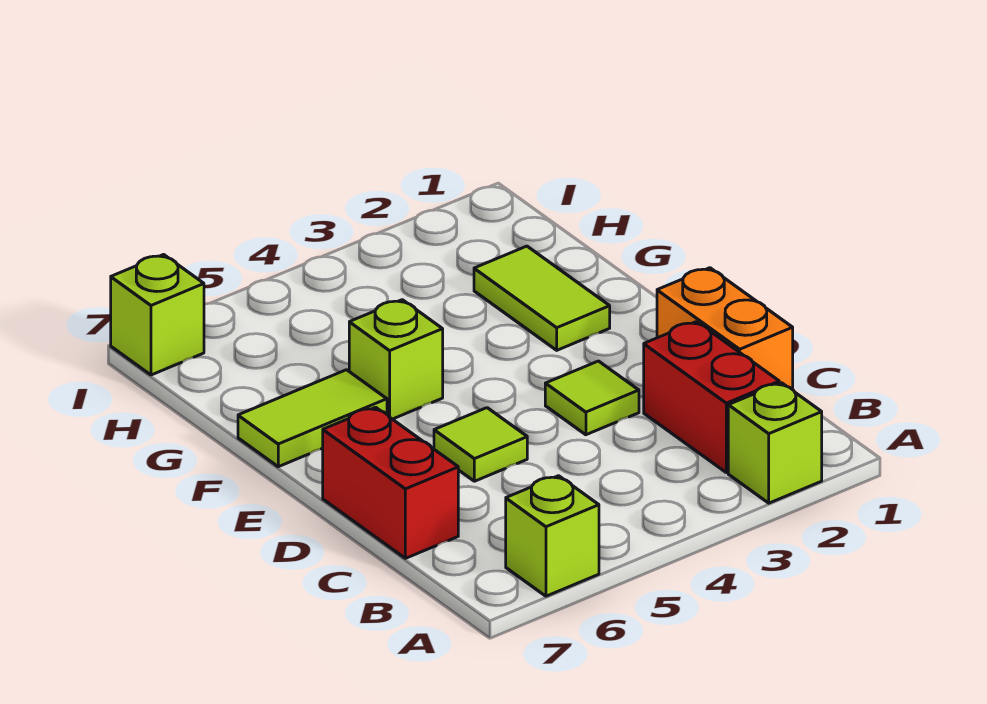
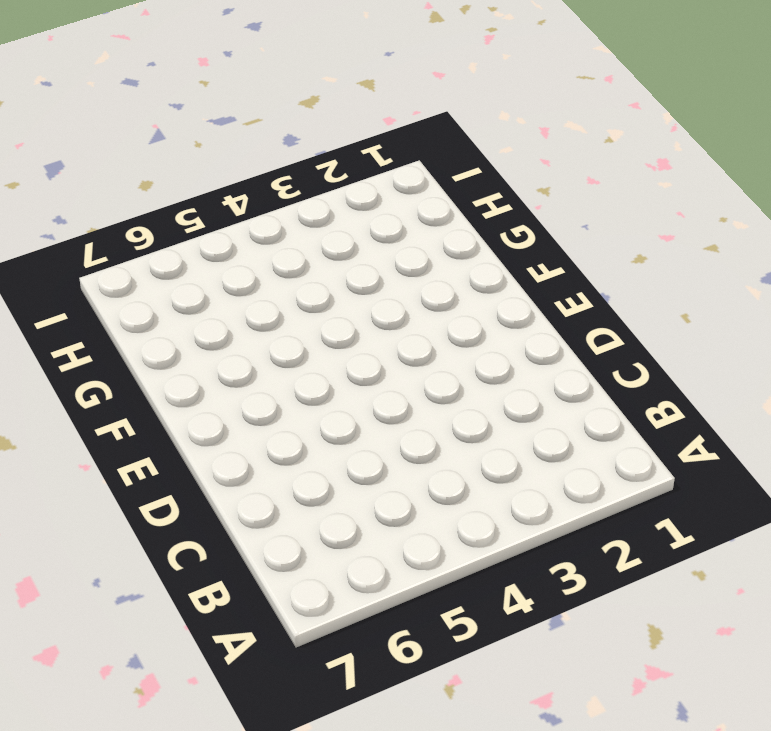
none -> lime 1x1 brick [728,383,822,503]
none -> lime 1x1 brick [506,476,599,596]

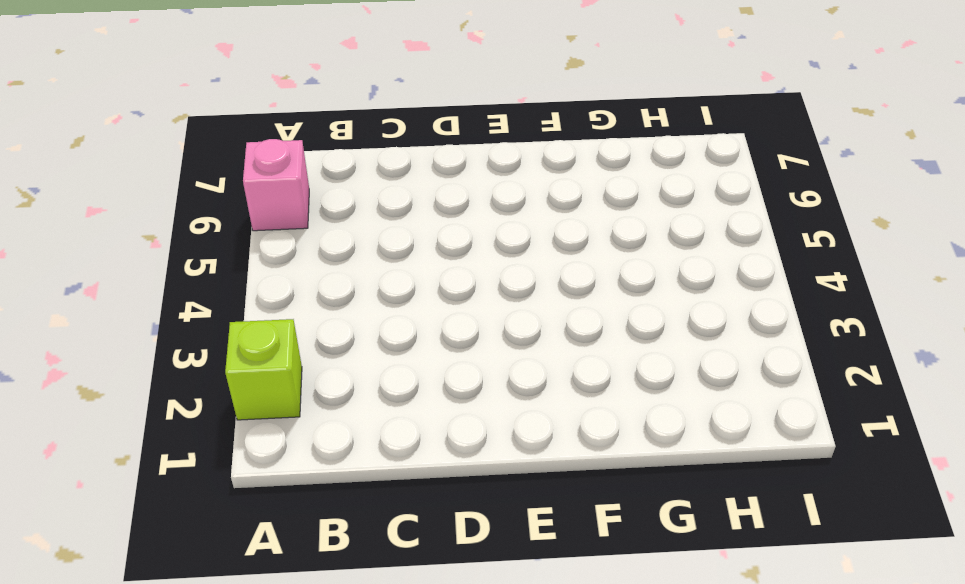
pink 1x1 brick [243,139,309,231] -> lime 1x1 brick [506,476,599,596]
none -> red 1x2 brick [644,322,779,473]
none -> orange 1x2 brick [657,268,793,390]

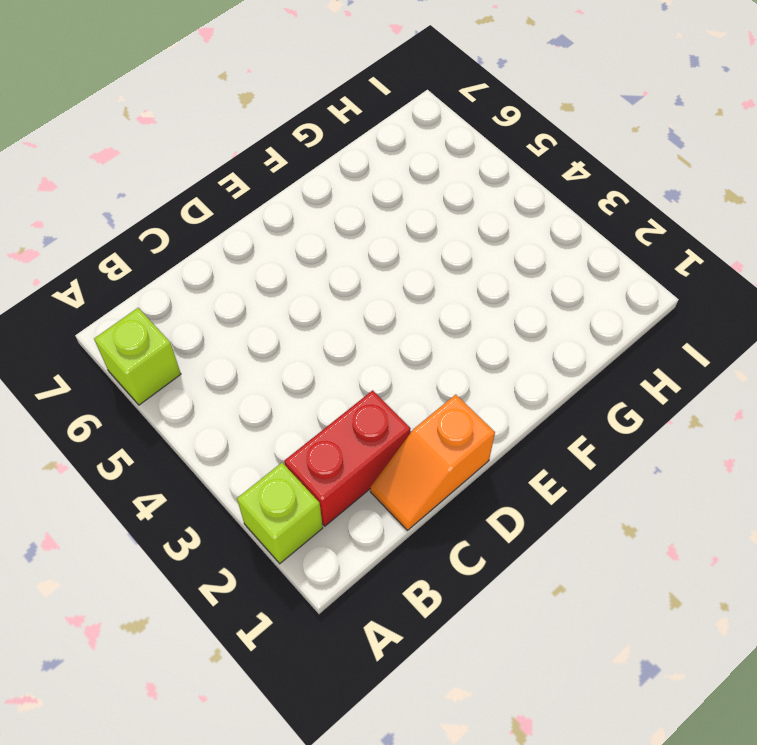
orange 1x2 slope [370,395,495,530] -> orange 1x2 brick [657,268,793,390]
none -> red 1x2 brick [323,407,458,558]
none -> lime 1x1 tile [545,361,639,435]

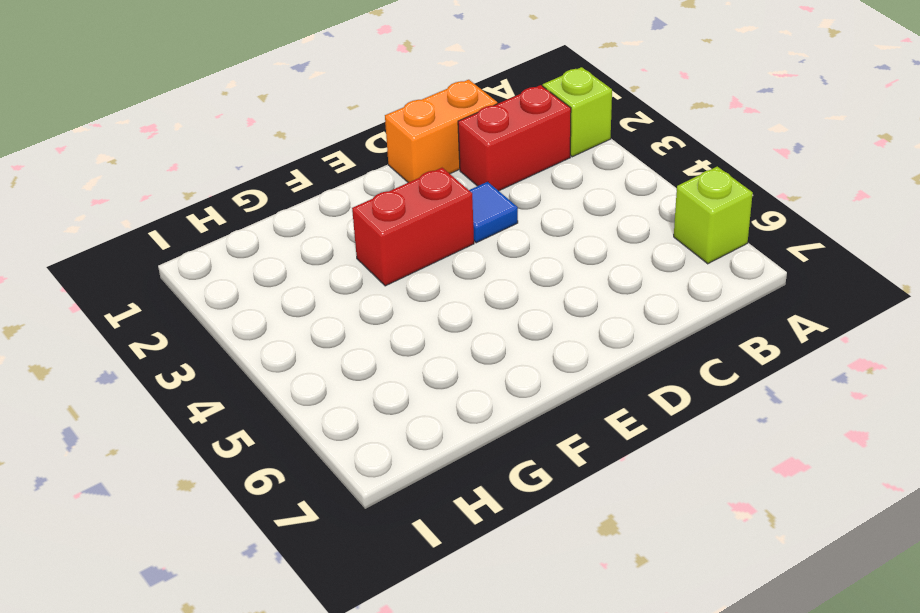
blue 1x1 tile [469,182,518,243] -> lime 1x1 tile [545,361,639,435]
red 1x2 brick [352,168,474,286] -> red 1x2 brick moved to [323,407,458,558]
none -> lime 1x1 tile [434,408,527,481]
none -> lime 1x2 tile [474,246,610,350]

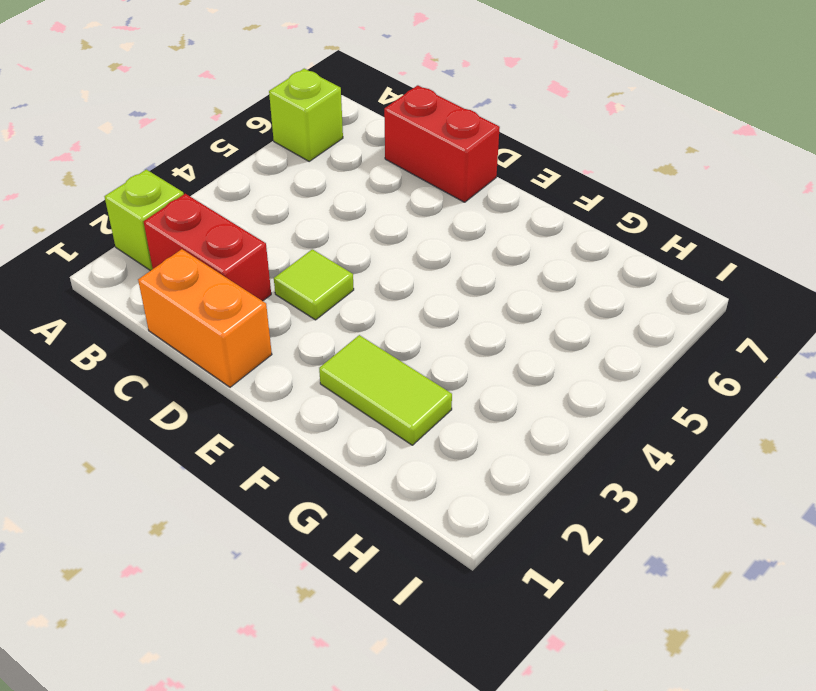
none -> lime 1x1 tile [434,408,527,481]
none -> lime 1x1 brick [349,300,443,419]

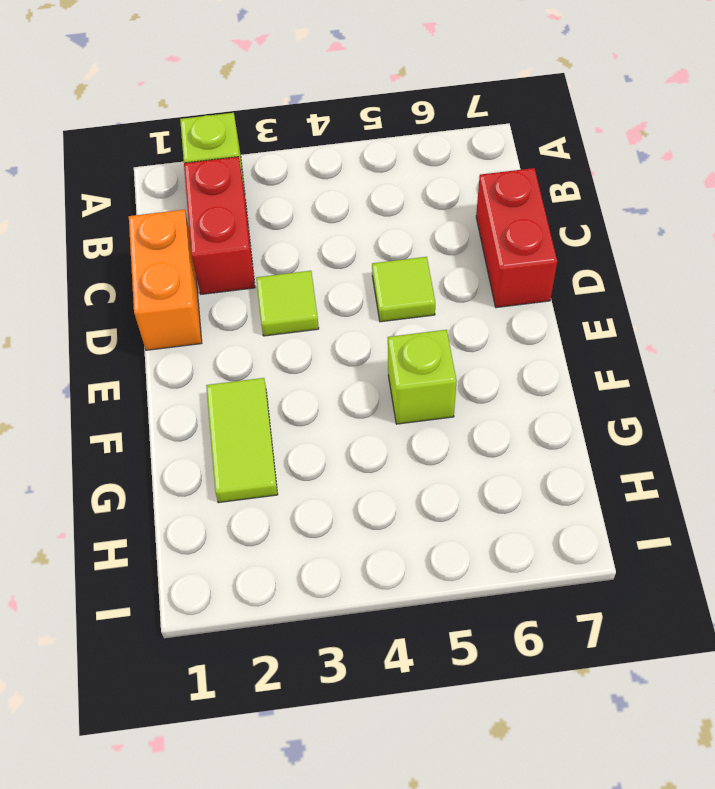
none -> lime 1x1 brick [506,476,599,596]
none -> lime 1x2 tile [238,370,387,467]

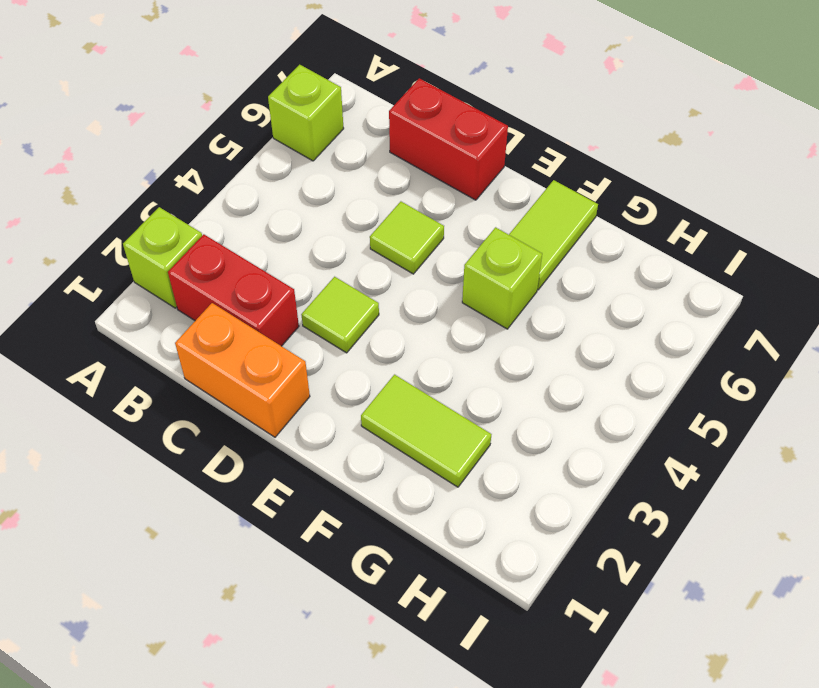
none -> lime 1x1 brick [111,255,204,375]

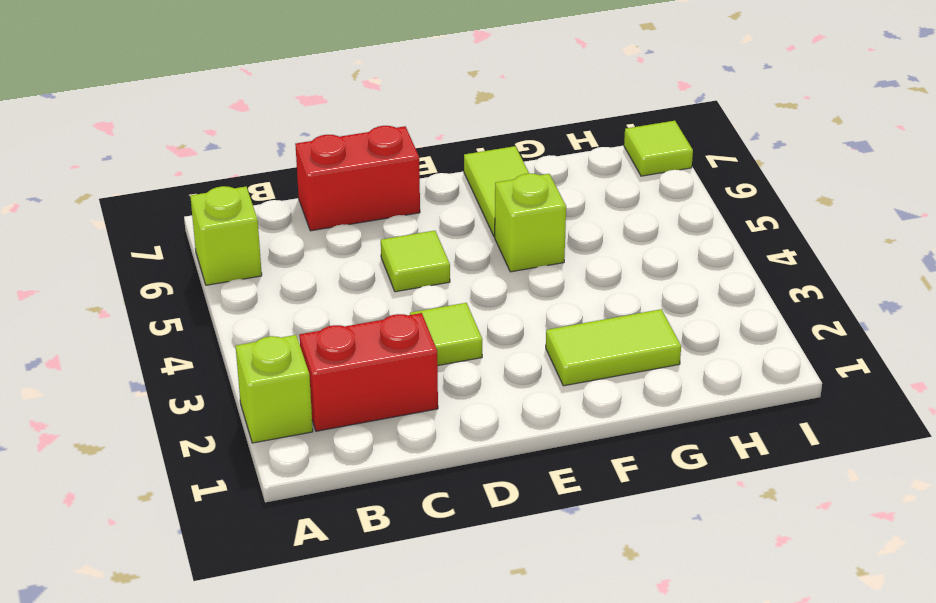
lime 1x1 tile [624,121,693,176] -> lime 1x1 brick [111,255,204,375]
none -> orange 1x2 brick [657,268,793,390]

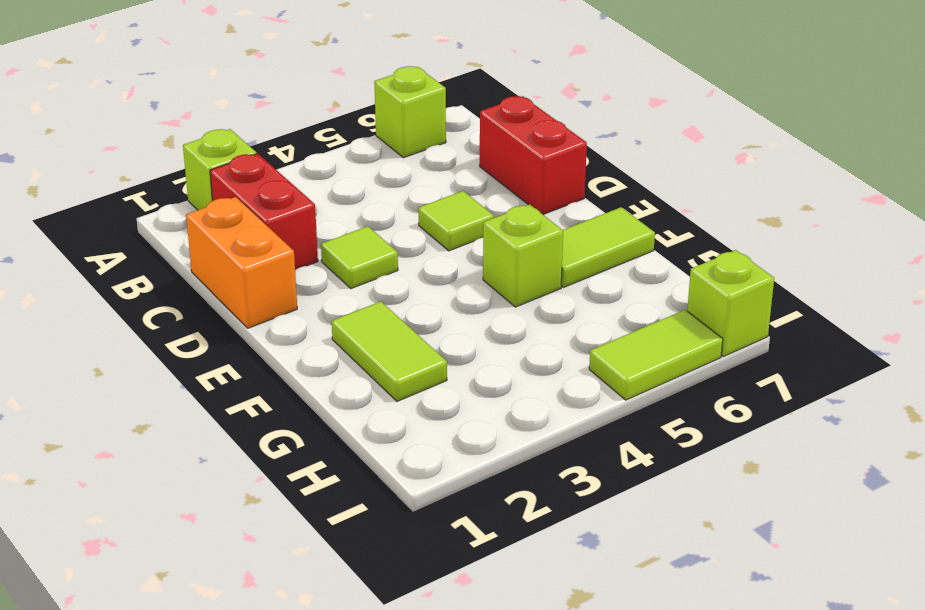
lime 1x2 tile [589,310,723,400] -> none

